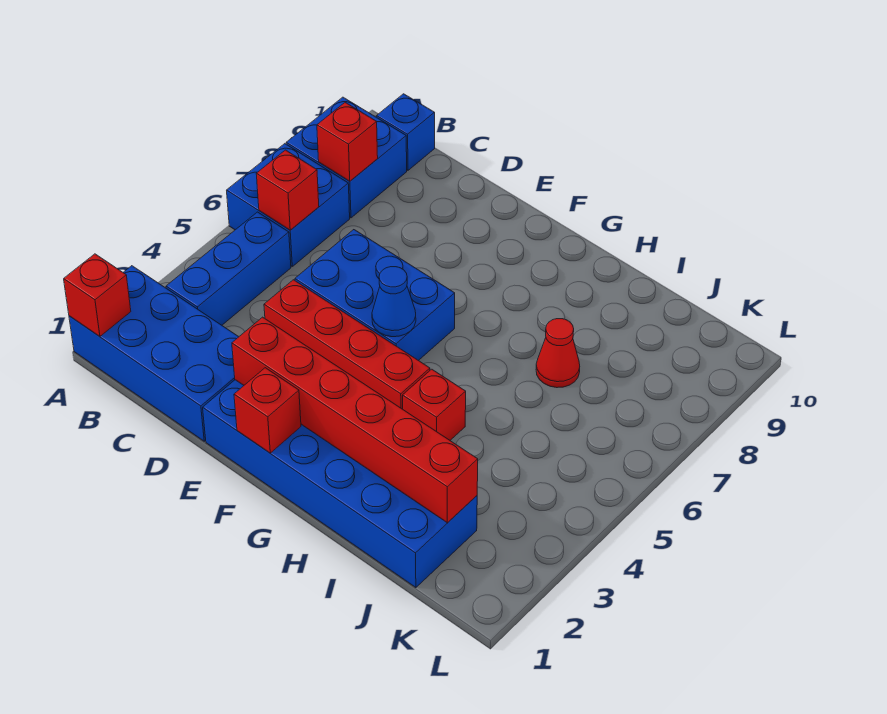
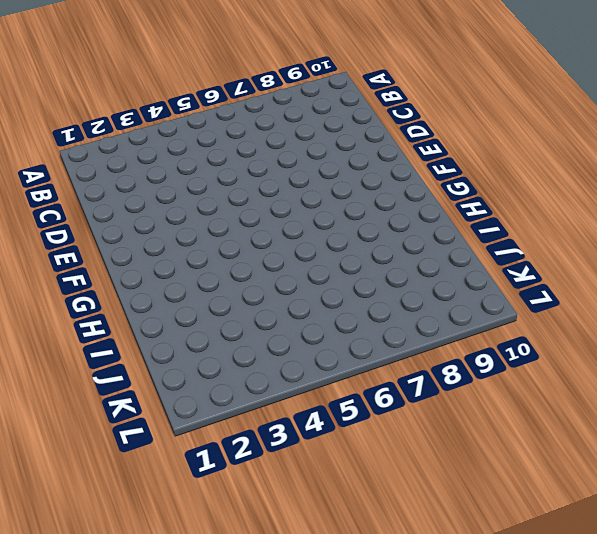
none -> blue 2x4 brick [69,266,239,441]
none -> blue 2x2 brick [227,144,350,266]
none -> blue 2x2 brick [286,97,407,218]

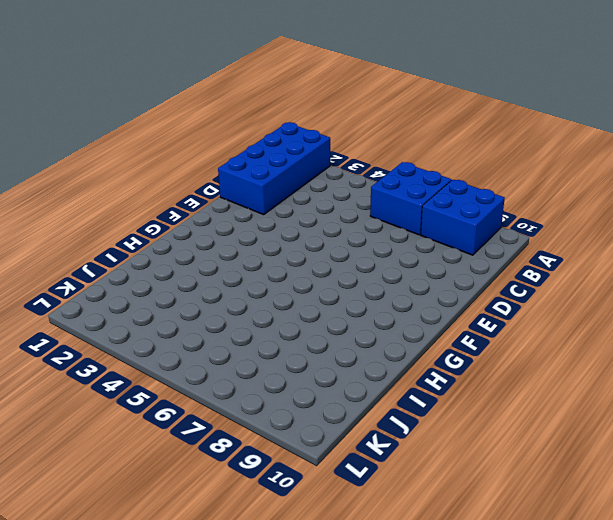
none -> blue 1x3 brick [166,212,291,325]
none -> blue 1x1 brick [377,94,435,170]
none -> red 1x4 brick [264,280,430,409]

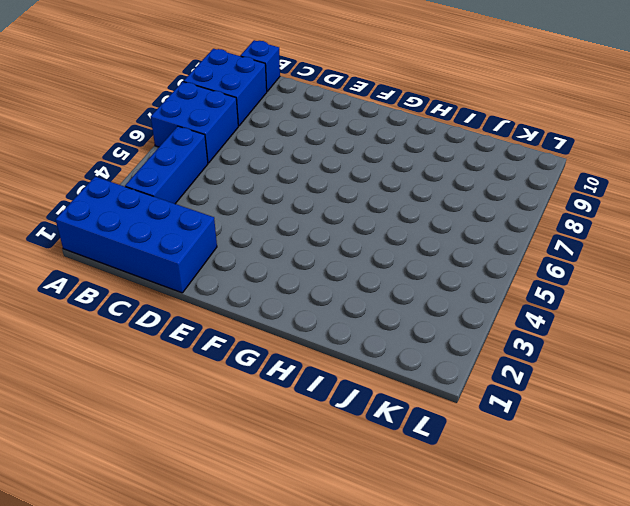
none -> red 1x4 brick [264,280,430,409]
none -> blue 2x3 brick [295,230,455,361]
none -> blue 2x6 brick [203,380,477,588]

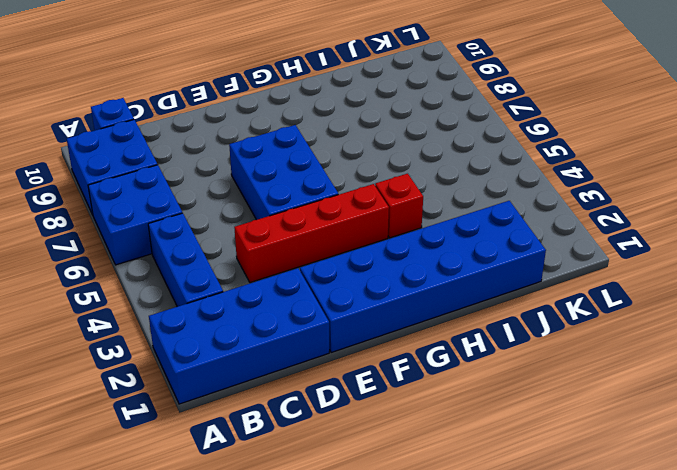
blue 2x3 brick [229,125,338,220] -> blue 2x3 brick turned to [295,230,455,361]
none -> red 1x1 cone [536,319,580,388]
none -> red 1x1 brick [64,254,131,336]
none -> red 1x1 brick [256,150,319,230]

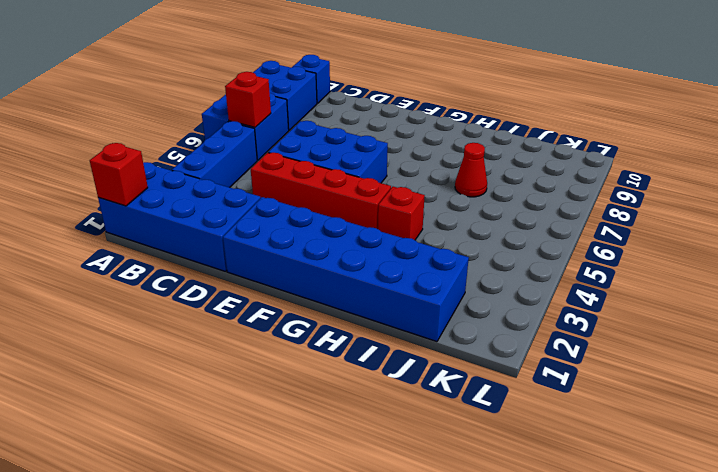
none -> red 1x1 brick [317,103,378,181]
none -> red 1x6 brick [232,317,478,523]
none -> red 1x1 brick [234,368,301,453]

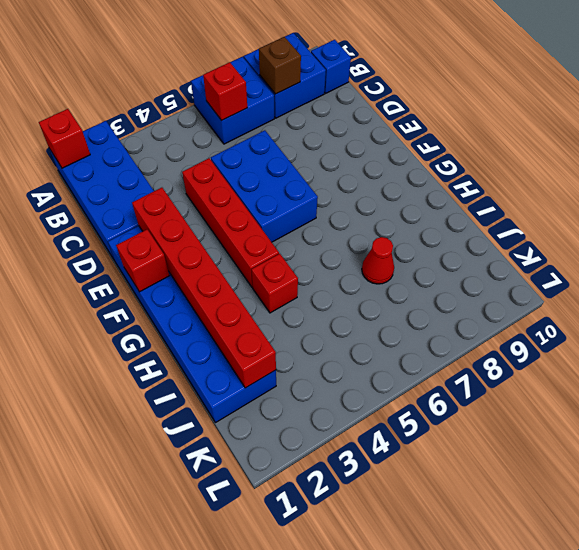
brown 1x1 brick [259,37,301,94] -> red 1x1 brick [317,103,378,181]
none -> blue 1x3 brick [166,212,291,325]
none -> blue 1x1 cone [372,267,416,337]

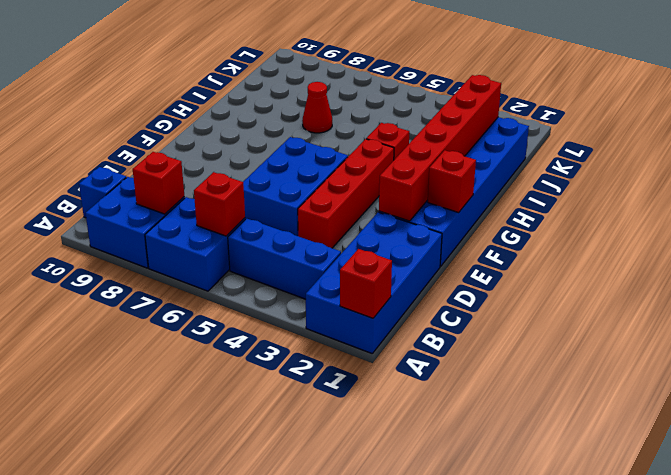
none -> blue 1x1 cone [372,267,416,337]

